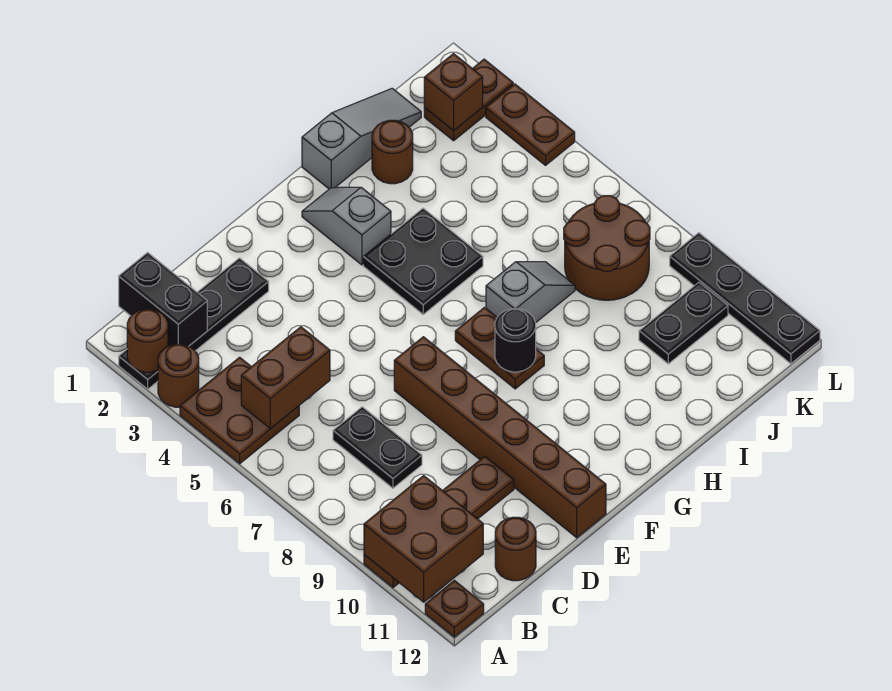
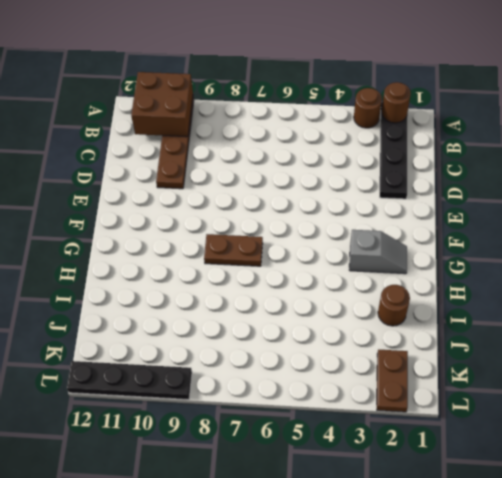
none -> brown 2x2 plate [180,357,299,464]
none -> brown 1x1 plate [425,580,484,637]
none -> black 1x2 plate [333,407,422,488]

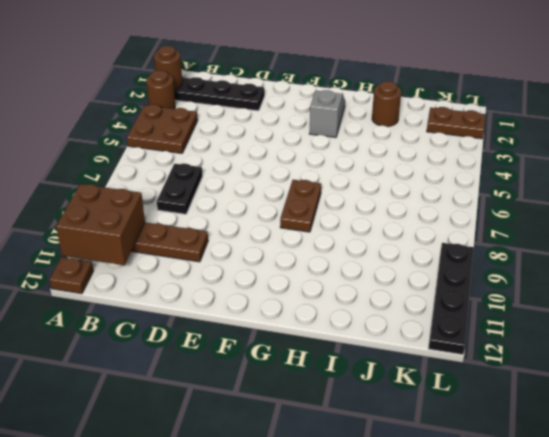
none -> brown 1x1 round brick [495,517,536,581]
none -> brown 1x6 brick [394,337,606,538]
none -> black 2x2 plate [363,208,483,314]

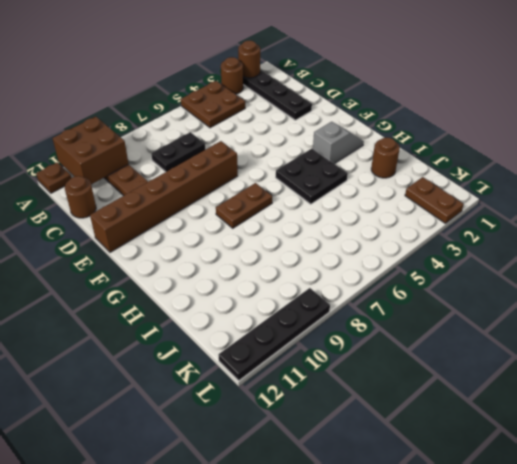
none -> grey 1x3 slope [302,88,421,189]
none -> grey 1x2 slope [486,262,575,322]
none -> brown 2x2 round brick [564,196,650,300]

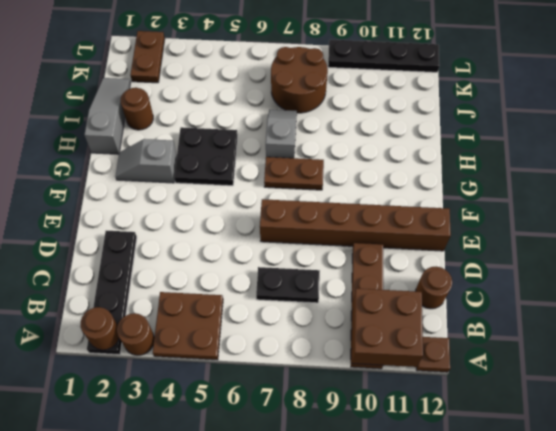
none -> black 1x2 plate [639,282,728,364]
none -> brown 1x2 plate [486,84,575,165]
none -> black 1x2 brick [119,253,207,346]

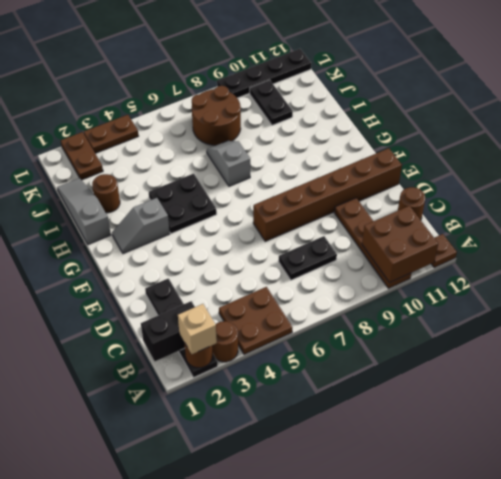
tan 1x1 brick [178,304,217,354] -> none
none -> brown 1x2 plate [455,308,544,389]
none -> brown 1x2 brick [241,327,330,429]
none -> black 1x1 round brick [495,309,536,372]

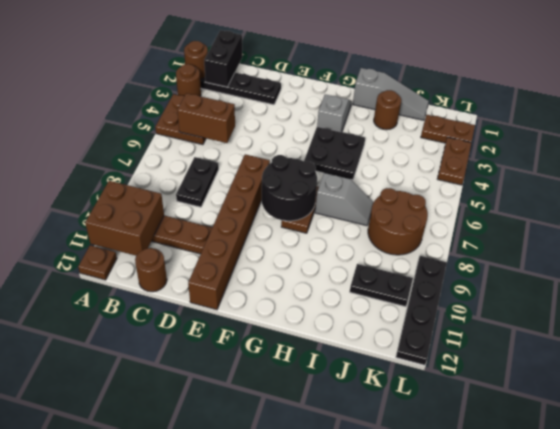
black 2x2 round brick [262,155,317,221] -> black 1x1 round brick [495,309,536,372]
none -> brown 1x1 brick [424,54,483,131]

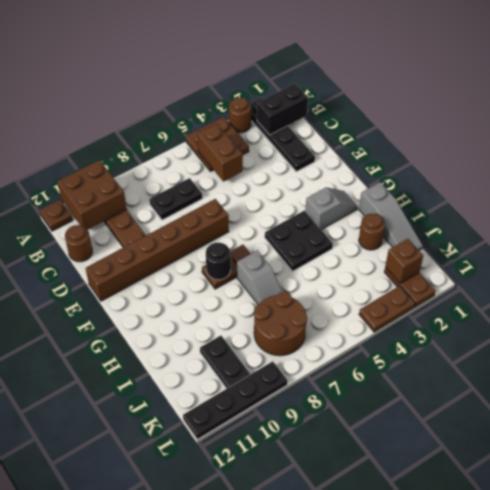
none -> brown 1x1 round brick [127,309,168,372]

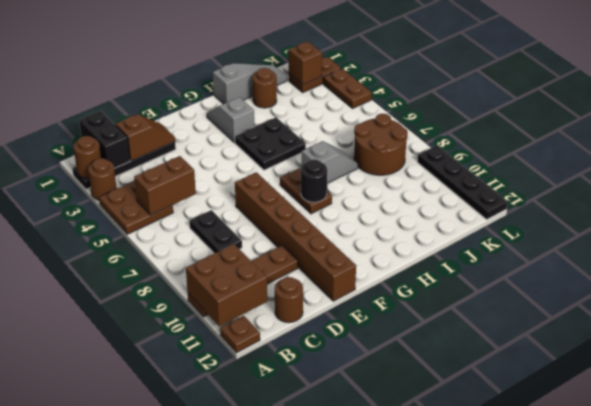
brown 1x2 slope [116,114,175,161] -> none
none -> black 1x2 plate [639,282,728,364]

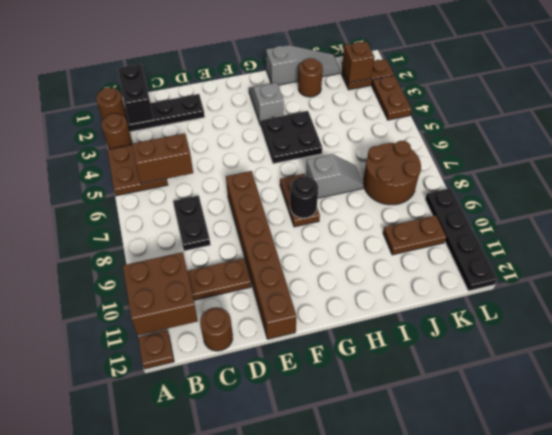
brown 1x2 plate [383,215,446,255] -> black 1x2 plate [639,282,728,364]

